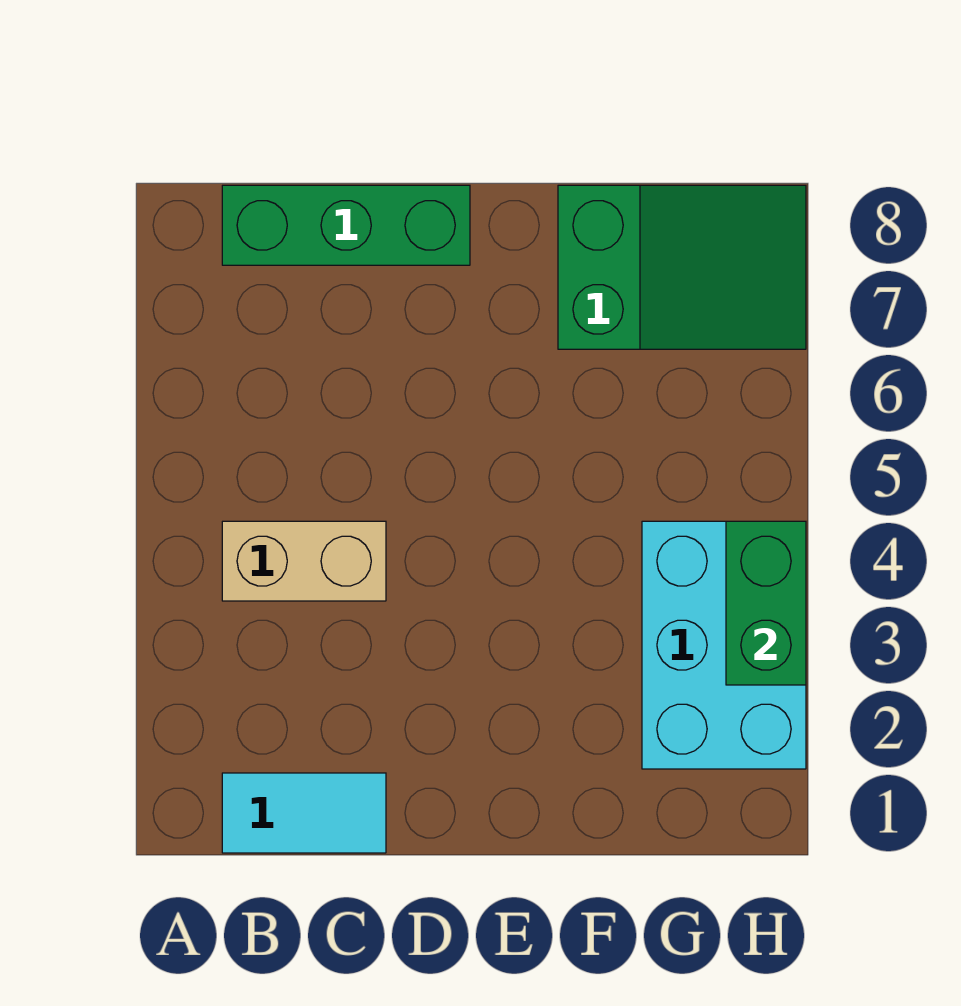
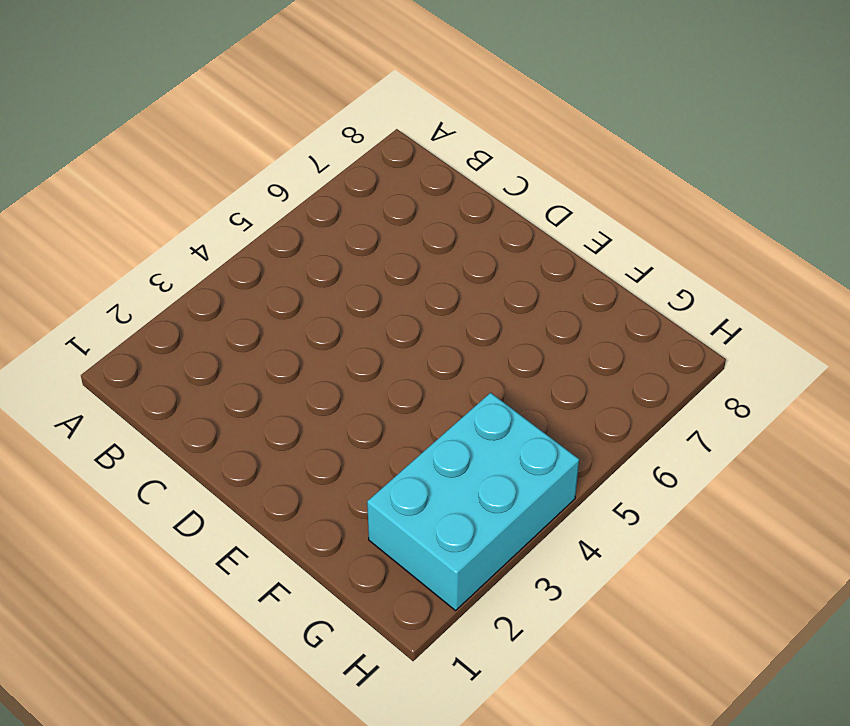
none -> cyan 1x2 tile [222,773,386,853]
none -> tan 1x2 brick [222,521,386,601]

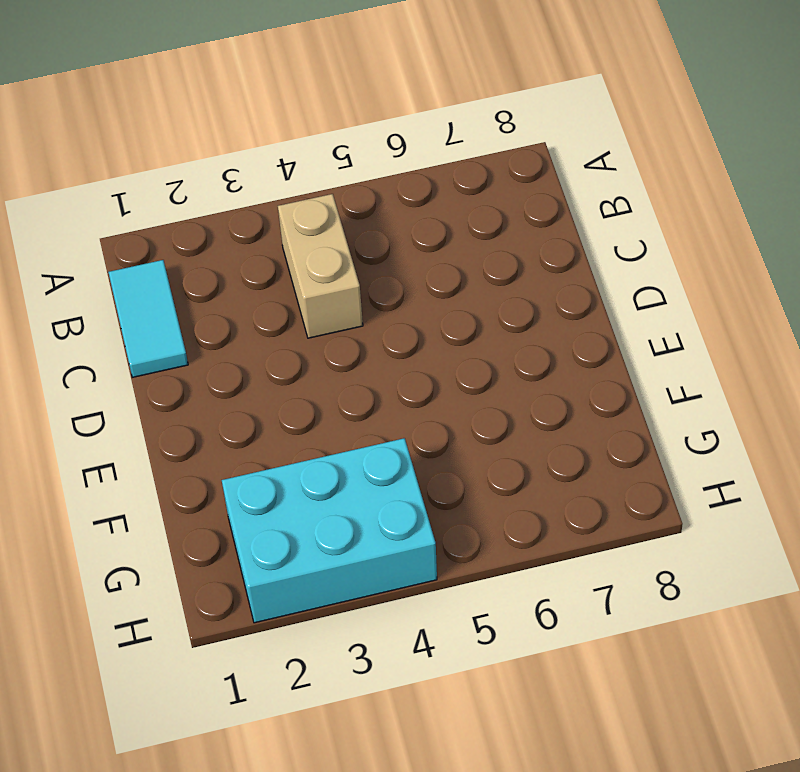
none -> green 1x3 brick [222,185,470,265]
none -> green 2x3 slope [558,185,806,349]

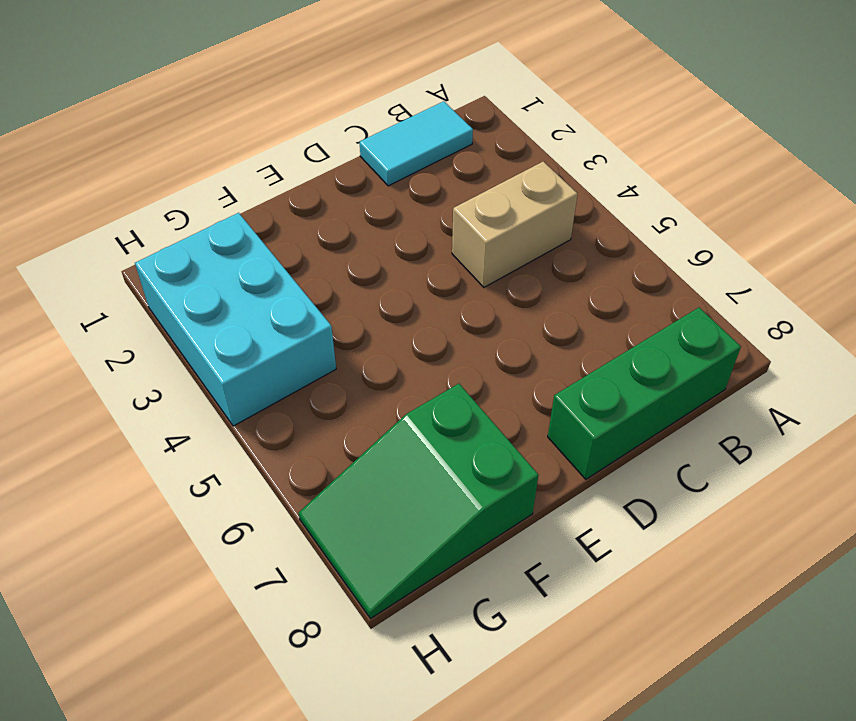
none -> green 1x2 brick [726,521,806,685]

